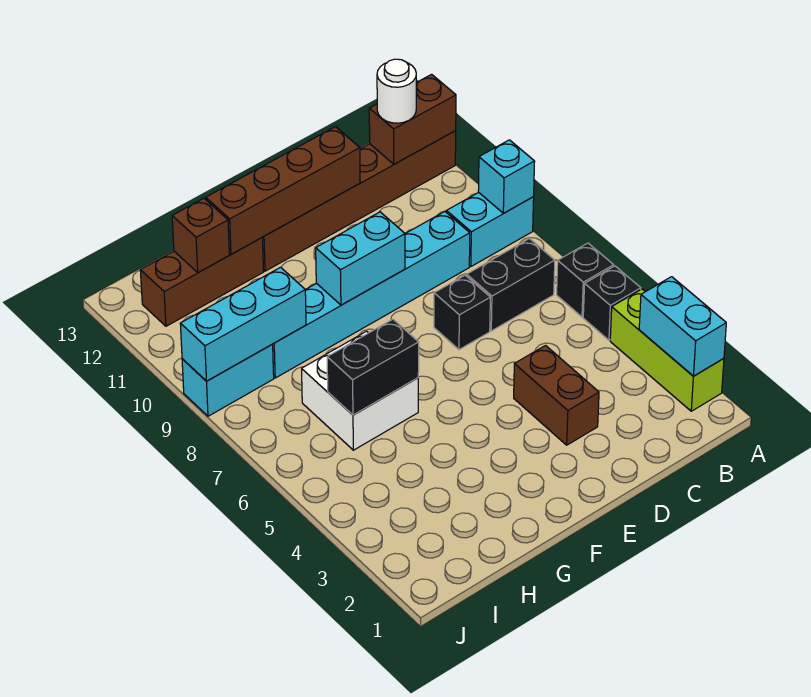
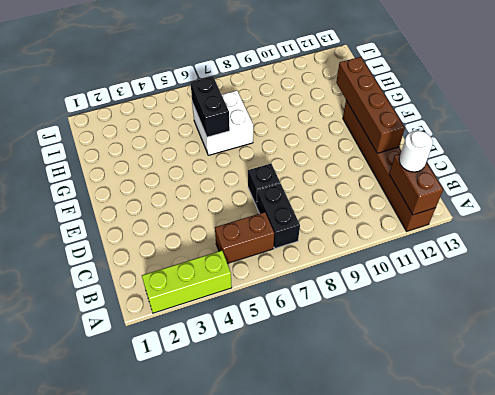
brown 1x2 brick [215,212,274,264] -> brown 1x2 brick moved to [514,346,599,445]
none -> black 1x1 brick [583,266,641,340]
none -> black 1x1 brick [557,243,614,317]
none -> cyan 1x2 brick [446,192,534,266]

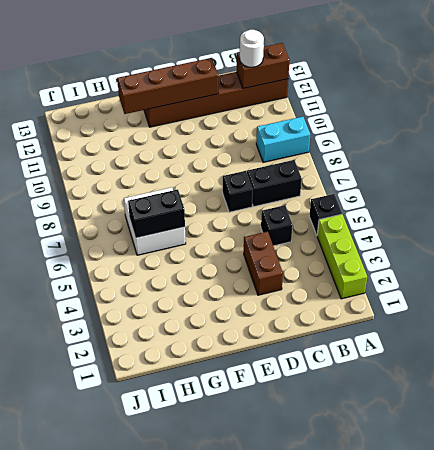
black 1x1 brick [261,205,293,246] -> black 1x1 brick moved to [557,243,614,317]
none -> cyan 1x6 brick [273,211,470,378]
none -> brown 1x3 brick [140,238,264,326]
none -> cyan 1x2 brick [182,344,274,416]

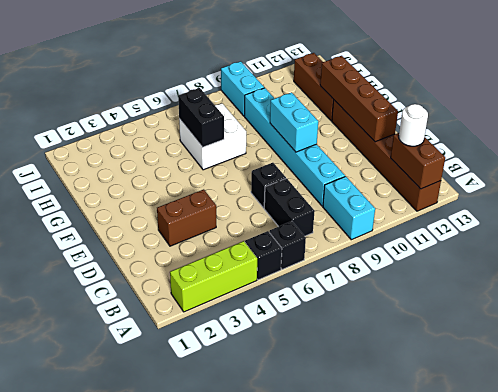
none -> cyan 1x2 brick [639,277,726,376]
none -> cyan 1x1 brick [478,140,535,213]
none -> cyan 1x3 brick [180,267,306,381]

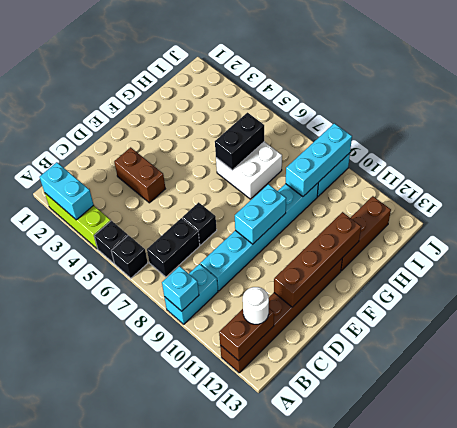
none -> brown 1x1 brick [172,198,229,273]

